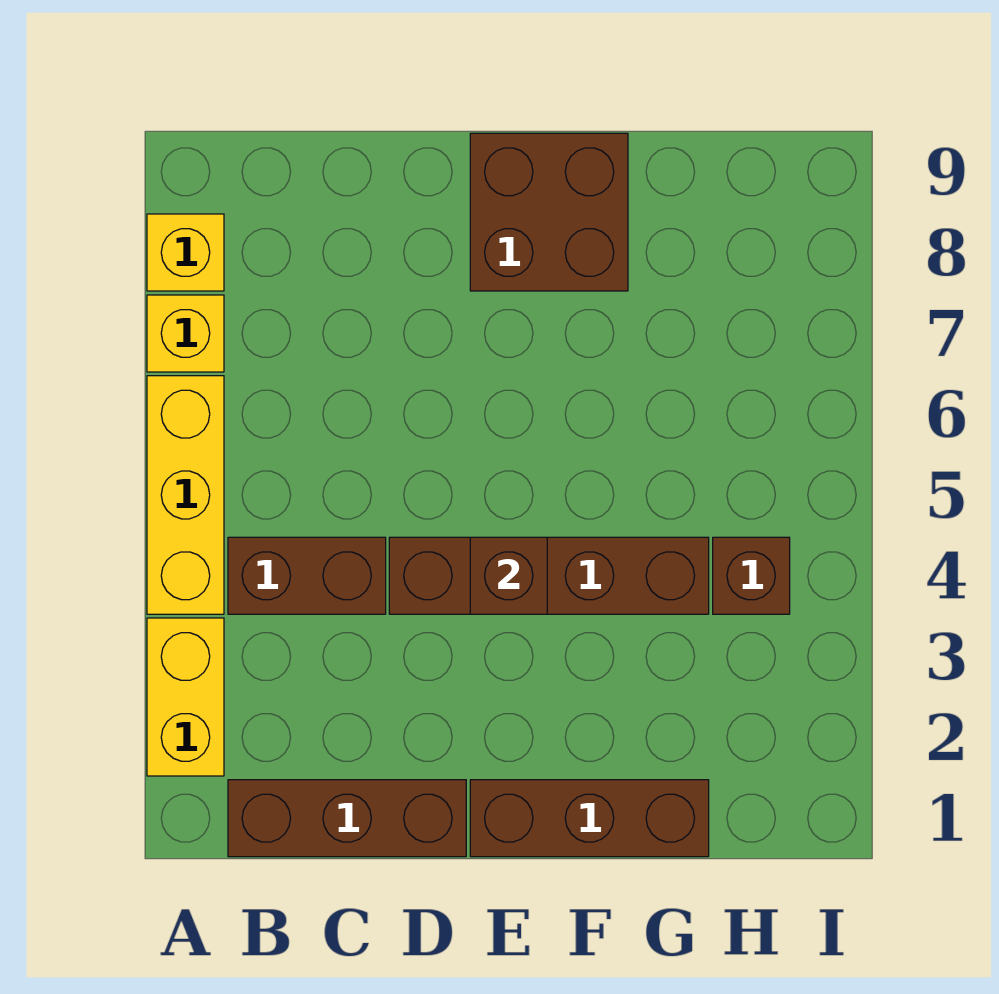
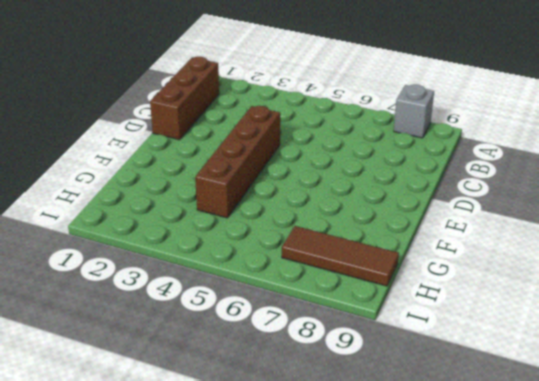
grey 1x1 brick [394,84,434,138] -> yellow 1x1 brick [147,214,224,291]
brown 1x3 tile [282,226,399,286] -> none
none -> yellow 1x2 brick [147,618,224,776]
none -> yellow 1x3 brick [147,376,224,614]

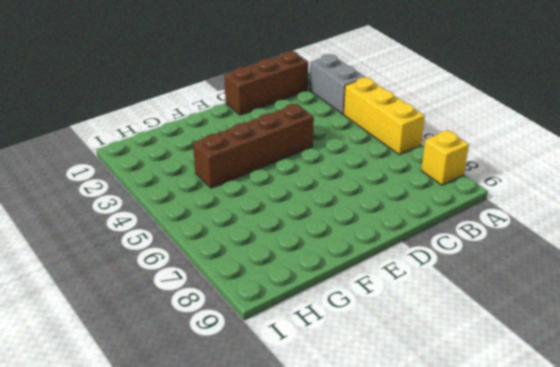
grey 1x2 brick [310,54,366,114] -> yellow 1x2 brick [147,618,224,776]
none -> yellow 1x1 brick [147,295,224,372]
none -> brown 1x2 brick [228,537,386,614]

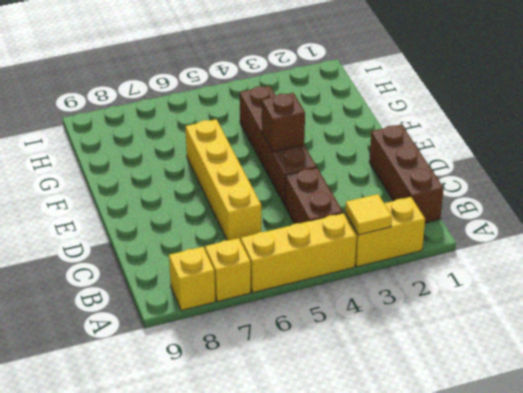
yellow 1x1 tile [345,194,392,235] -> none
yellow 1x4 brick [185,119,261,241] -> none
none -> brown 1x3 brick [470,780,709,857]
none -> brown 2x2 brick [470,133,628,291]

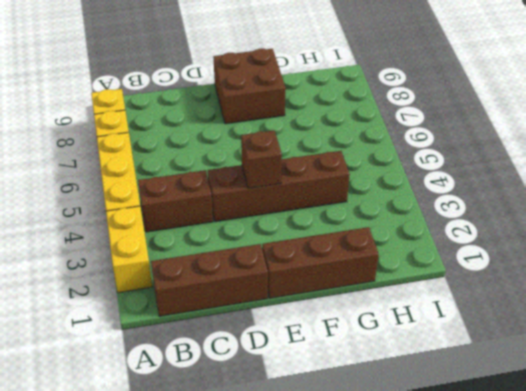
none -> brown 1x1 brick [713,537,790,614]

